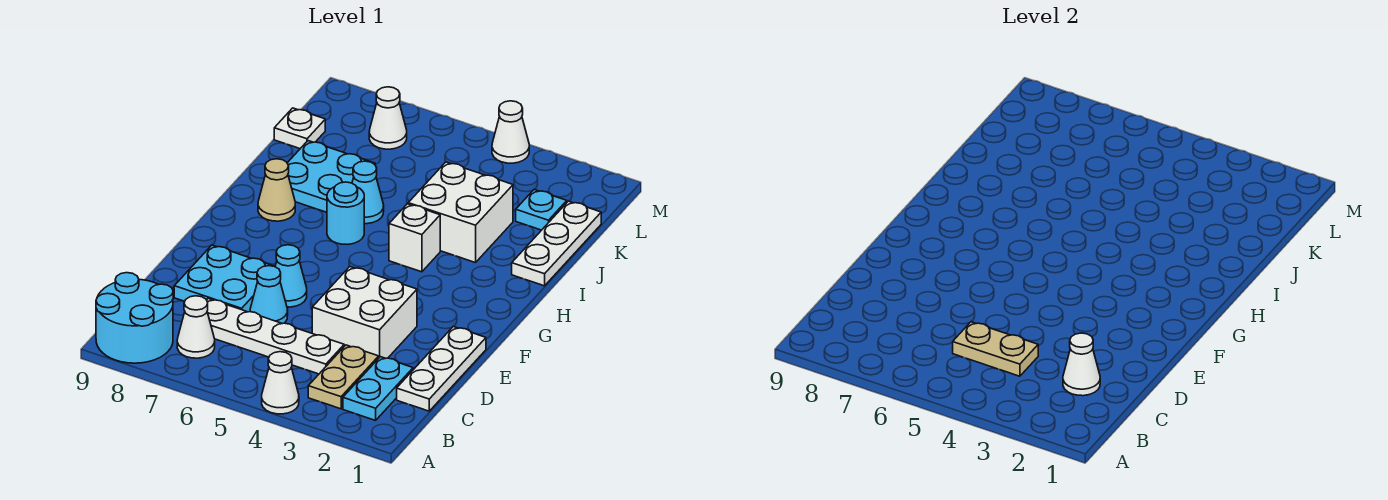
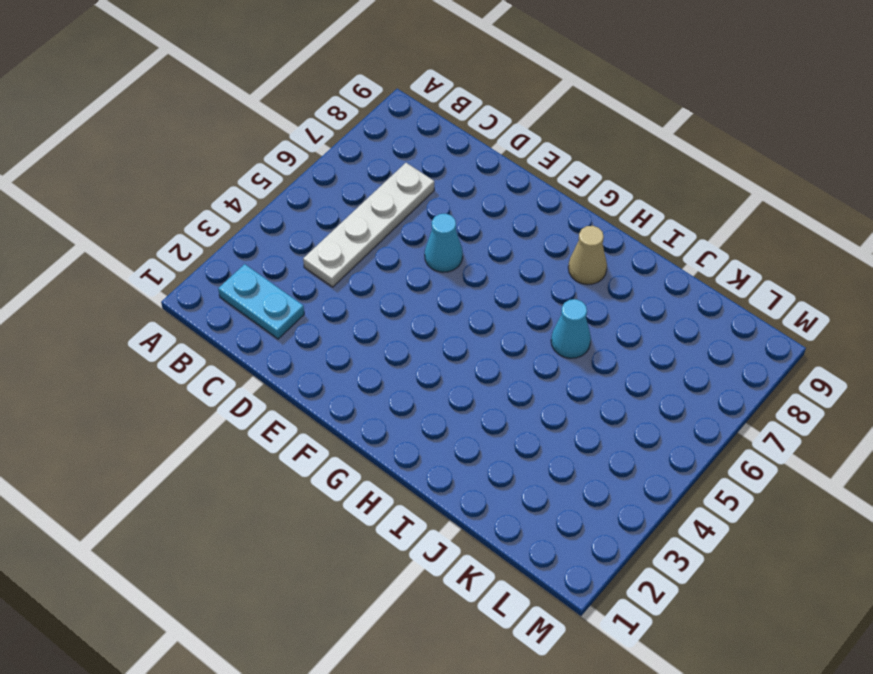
none -> white 1x1 cone [262,352,299,414]
none -> cyan 2x2 round brick [96,273,173,363]
none -> tan 1x2 plate [308,345,379,409]

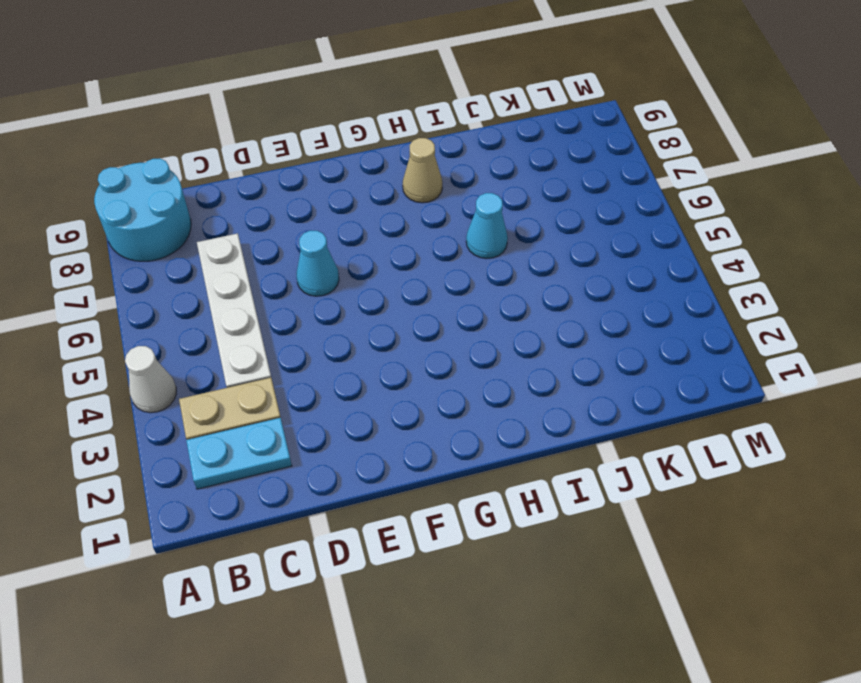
none -> white 1x1 cone [177,296,215,358]
none -> white 1x3 plate [397,326,486,411]
none -> white 2x2 brick [312,267,417,358]

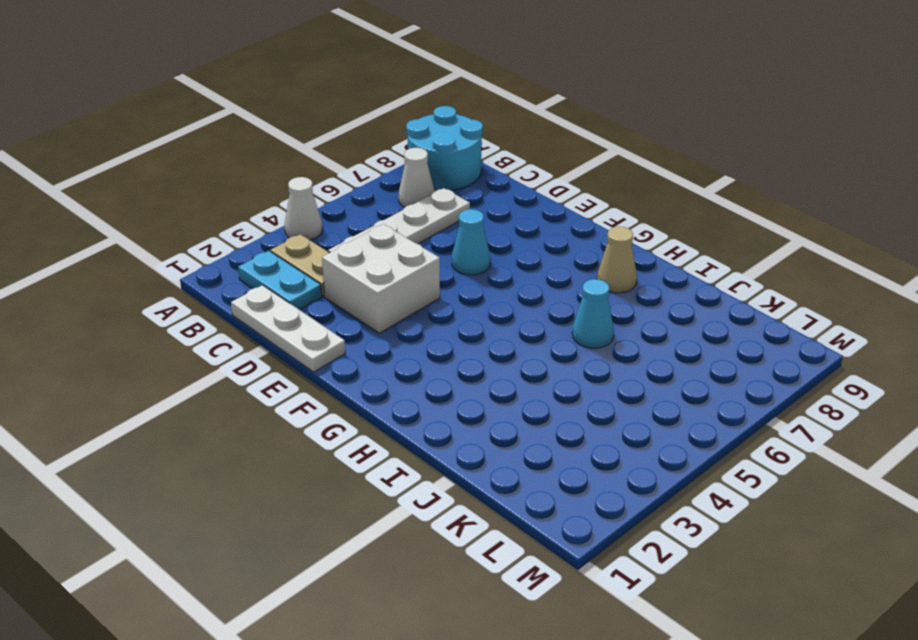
none -> cyan 1x1 cone [250,266,288,324]
none -> cyan 2x2 plate [174,245,275,312]
none -> white 1x1 brick [389,204,440,272]

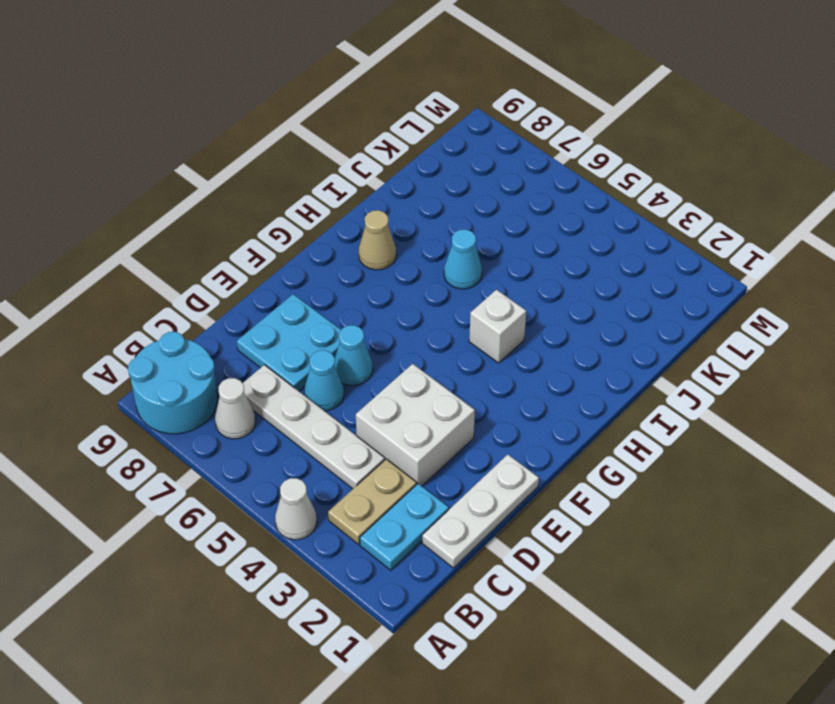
none -> cyan 1x1 round brick [327,182,364,244]
none -> white 1x3 plate [512,201,601,286]
none -> white 2x2 brick [408,162,513,263]

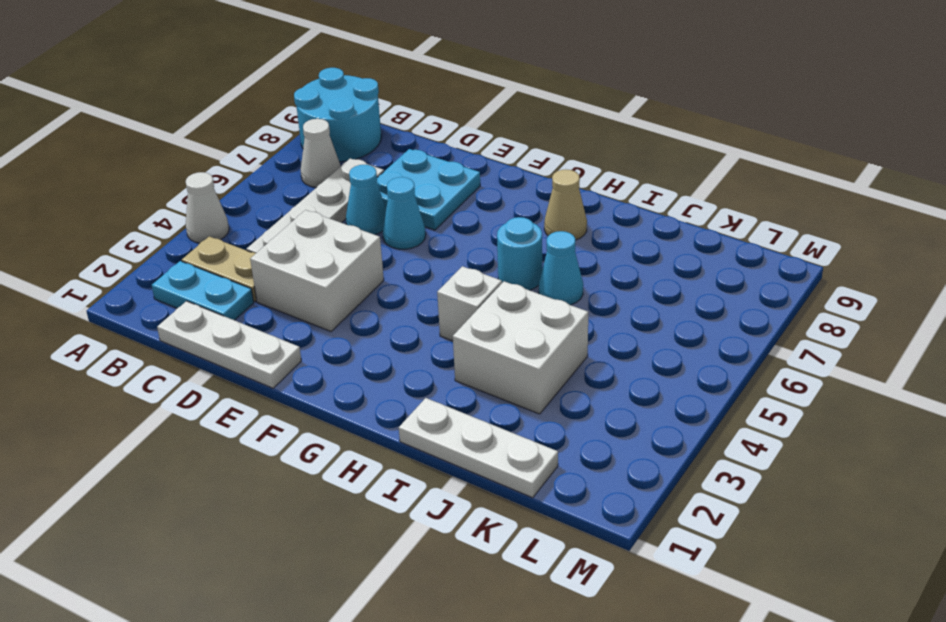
none -> cyan 2x2 plate [287,141,375,212]
none -> cyan 1x1 plate [516,190,567,230]
none -> white 1x1 plate [274,108,325,149]

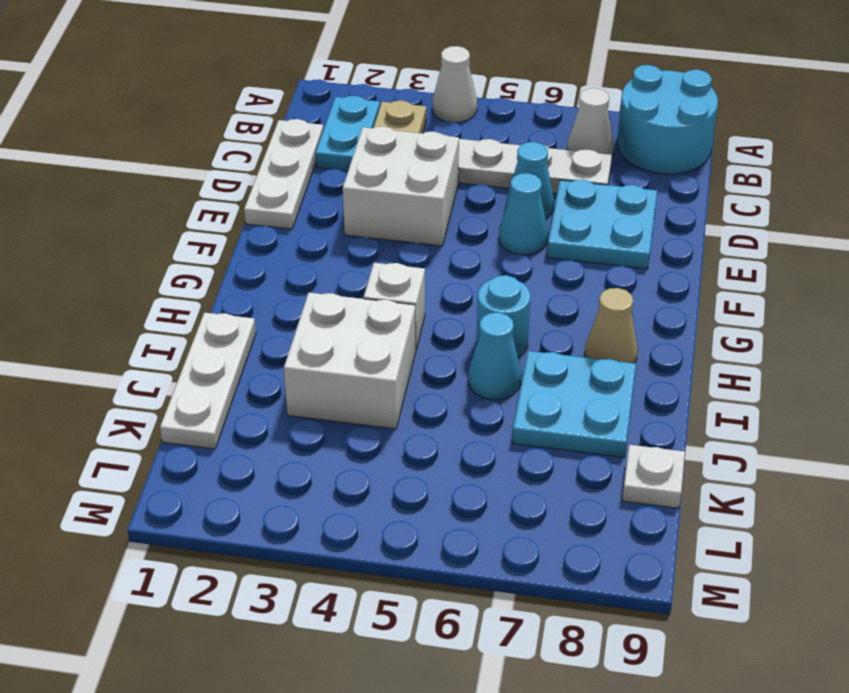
none -> cyan 1x1 plate [516,190,567,230]
none -> white 1x1 cone [369,87,407,149]
none -> white 1x1 cone [492,101,529,163]

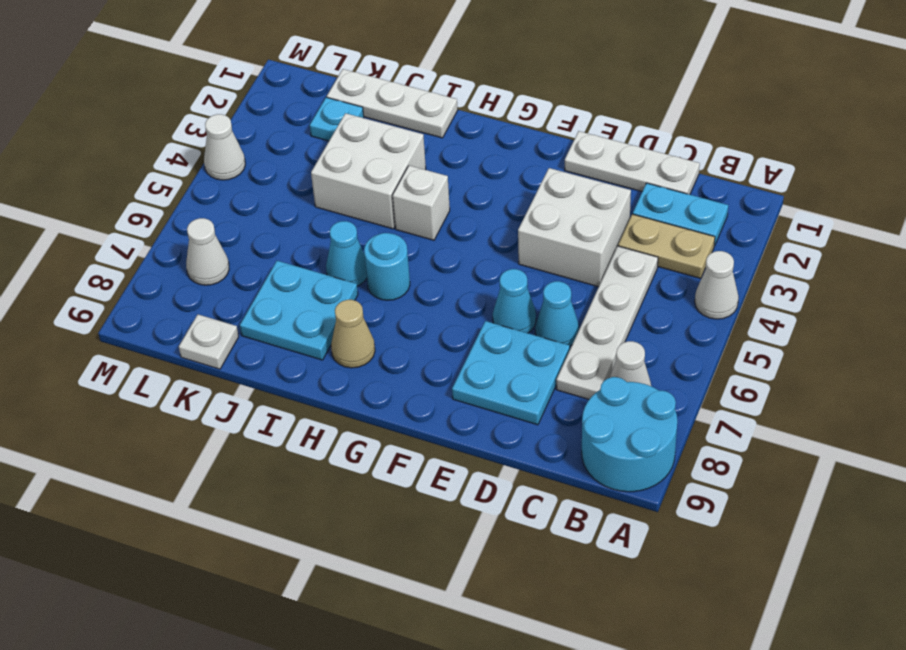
none -> white 1x1 cone [1063,333,1100,396]
none -> tan 1x2 plate [953,322,1038,376]

